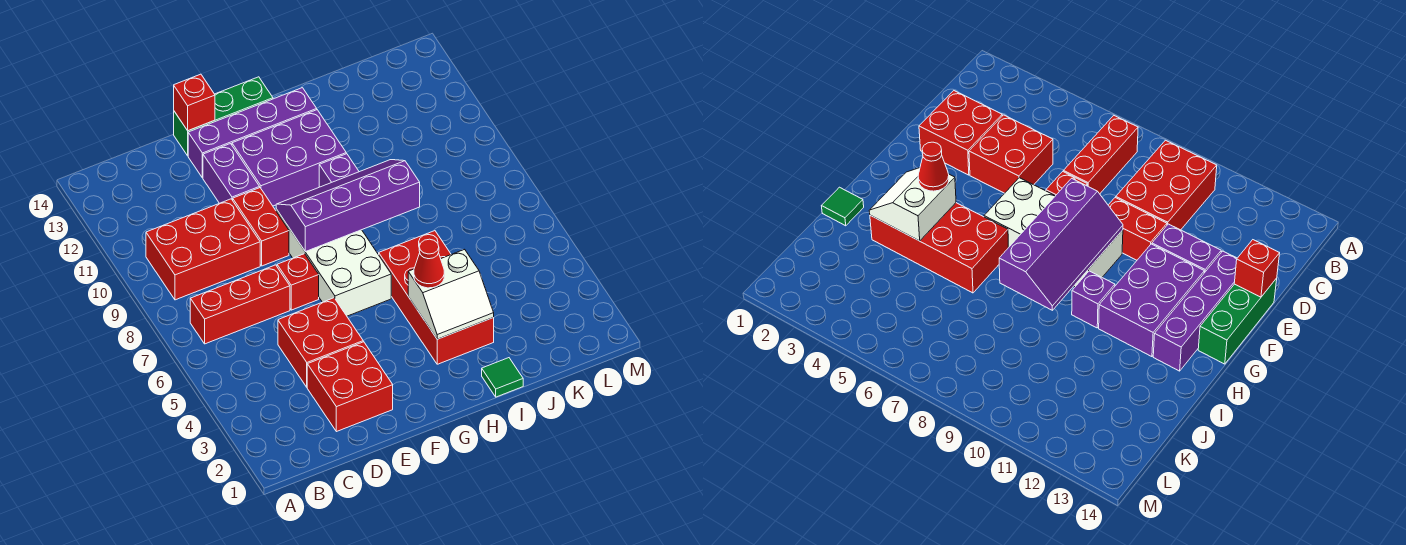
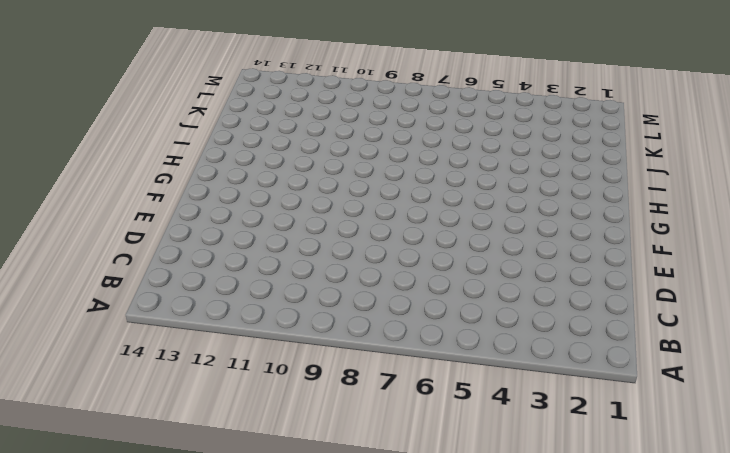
none -> red 1x3 brick [190,265,290,344]
none -> red 2x3 brick [146,199,260,300]
none -> red 2x2 brick [307,342,393,432]

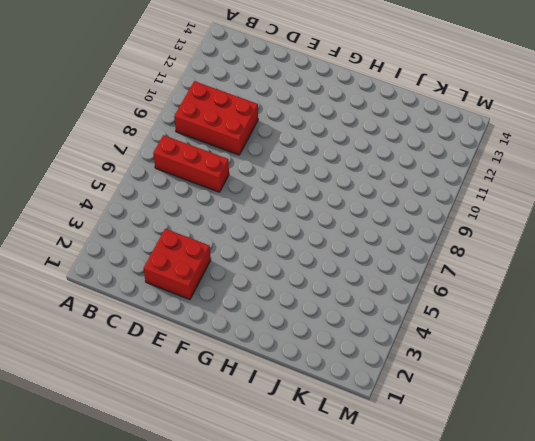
none -> red 2x2 brick [278,298,363,387]
none -> red 1x1 brick [277,254,319,310]
none -> red 1x2 brick [233,188,289,266]

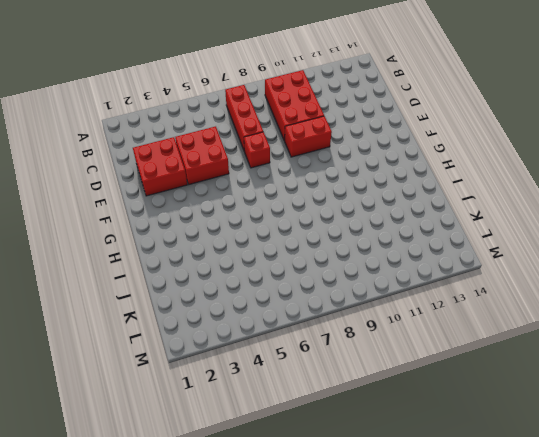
none -> purple 1x2 brick [203,144,260,203]
none -> purple 1x4 brick [188,88,317,178]
none -> green 1x3 brick [174,77,273,156]

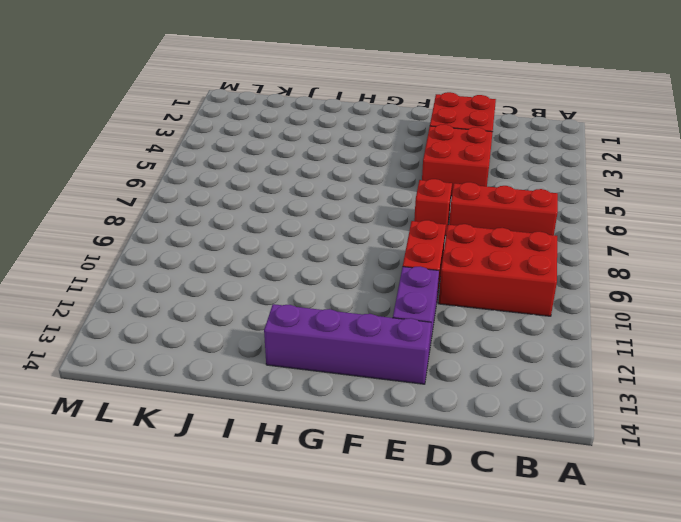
none -> green 1x3 brick [174,77,273,156]
none -> white 2x4 brick [276,209,391,316]
none -> purple 2x3 brick [232,110,346,206]

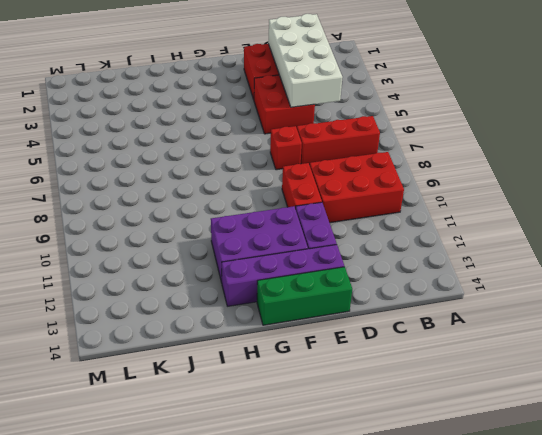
white 2x4 brick [268,14,343,107] -> white 2x4 brick moved to [276,209,391,316]
none -> red 2x4 brick [379,231,494,364]
none -> purple 1x1 brick [319,154,359,187]
none -> green 1x1 tile [482,358,523,397]

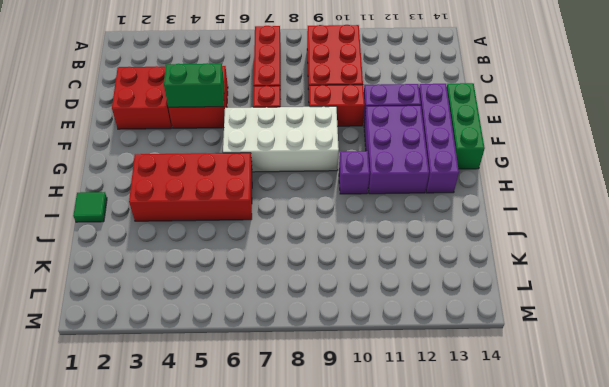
green 1x2 brick [164,63,224,107] -> none
none -> red 1x1 brick [174,74,215,131]
none -> purple 2x4 slope [276,160,420,252]
none -> white 2x2 slope [408,249,494,339]

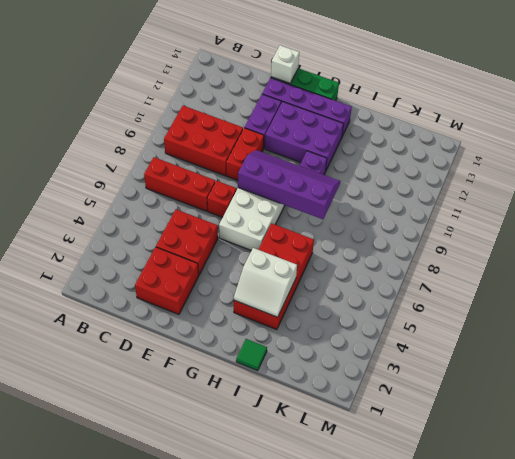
white 1x1 brick [271,45,299,83] -> red 1x1 brick [174,74,215,131]
none -> red 1x1 cone [414,239,444,288]

